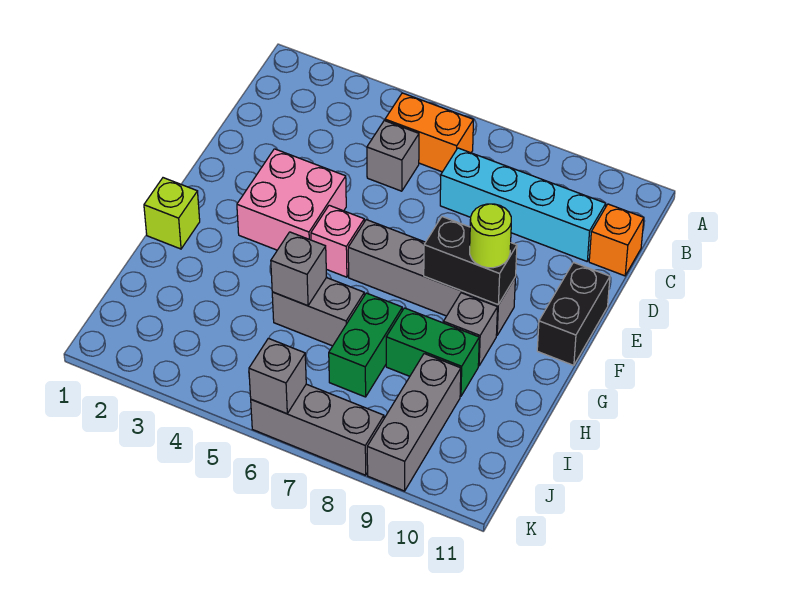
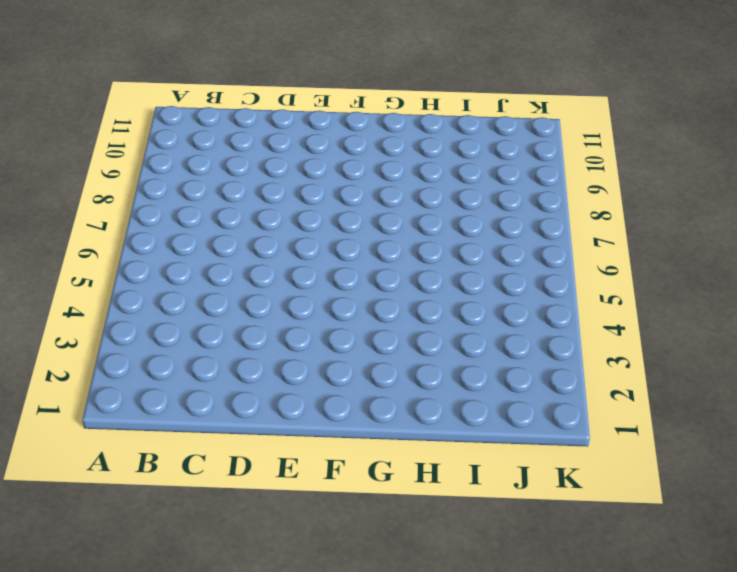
none -> orange 1x2 brick [385,93,473,172]
none -> grey 1x1 brick [367,121,419,191]
none -> cyan 1x4 brick [440,148,606,261]

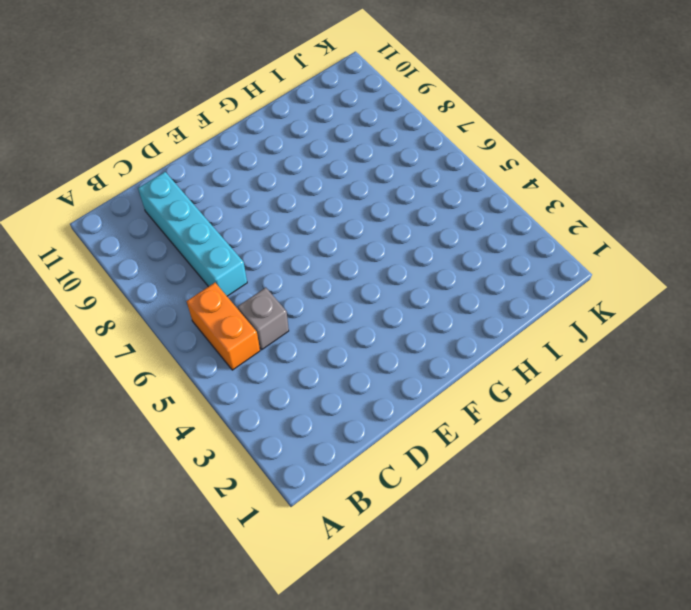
none -> orange 1x1 brick [589,204,644,276]
none -> pink 2x2 brick [237,149,346,250]
none -> black 1x2 brick [537,262,610,365]

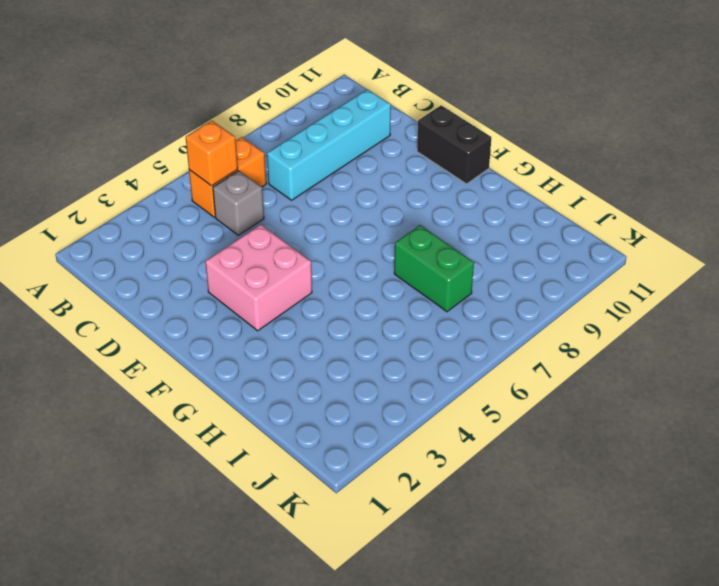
orange 1x1 brick [186,121,238,186] -> orange 1x1 brick moved to [589,204,644,276]
none -> pink 1x1 brick [311,205,364,277]
none -> grey 1x4 brick [348,220,515,336]
none -> lime 1x1 brick [144,178,200,249]

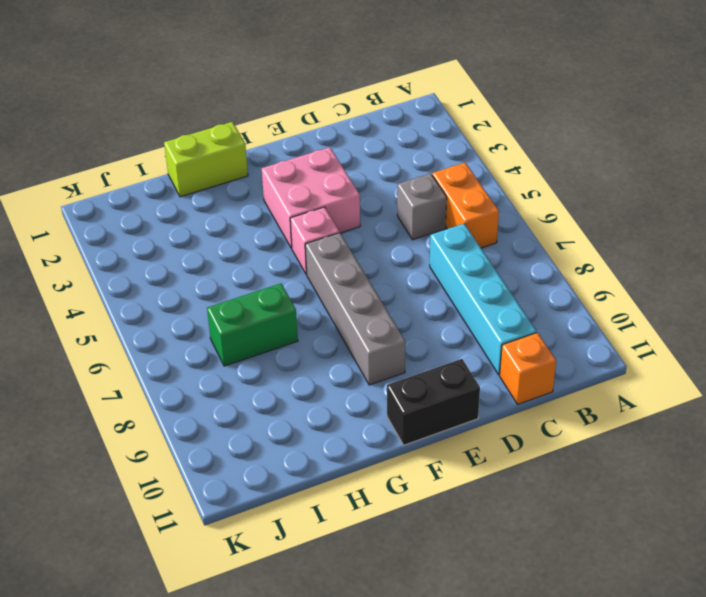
lime 1x2 brick [164,122,248,197] -> lime 1x1 brick [144,178,200,249]
none -> grey 1x1 brick [443,293,498,366]
none -> grey 1x2 brick [272,278,364,346]
none -> green 1x2 brick [386,308,479,397]

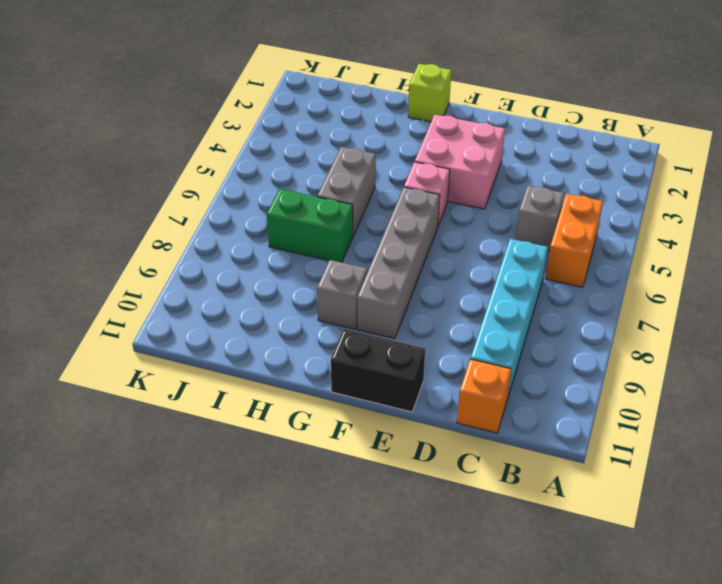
none -> green 1x2 brick [386,308,479,397]
none -> grey 1x3 brick [367,354,461,491]
none -> grey 1x3 brick [251,384,384,475]

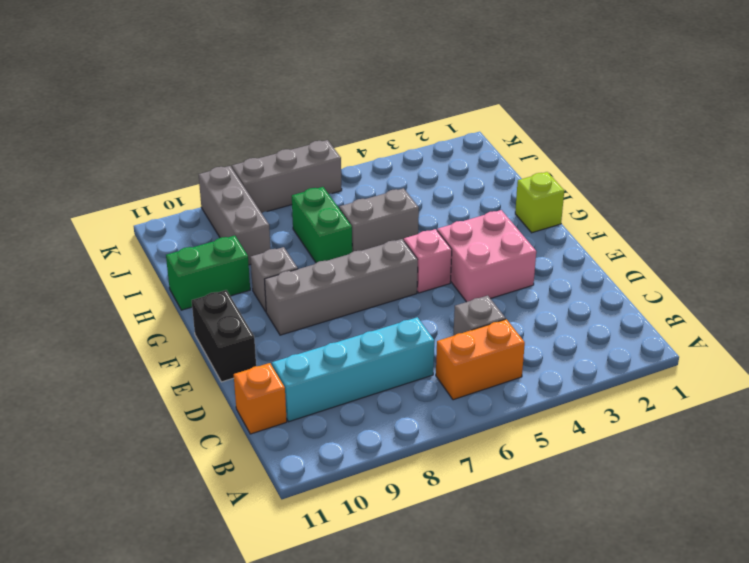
green 1x2 brick [166,236,250,310] -> green 1x2 brick moved to [386,308,479,397]
none -> black 1x2 brick [424,217,517,305]
none -> grey 1x1 brick [271,232,326,306]
none -> grey 1x1 brick [249,338,306,414]

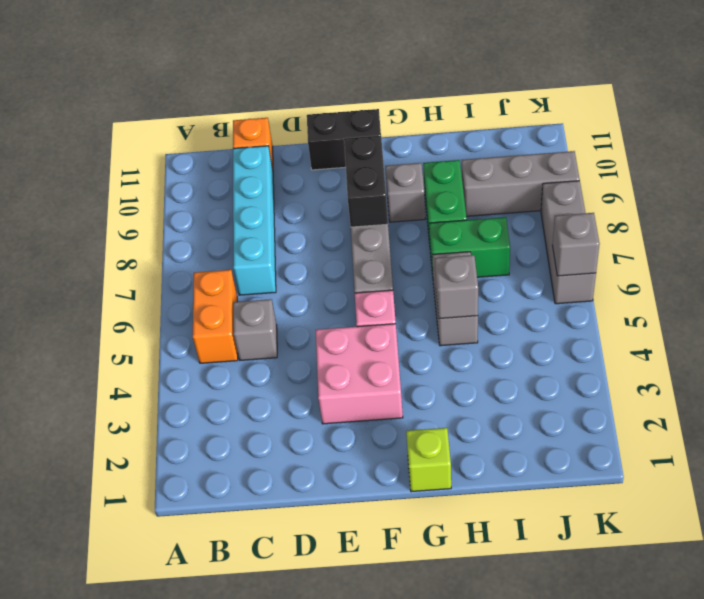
none -> lime 1x1 round brick [470,204,511,268]

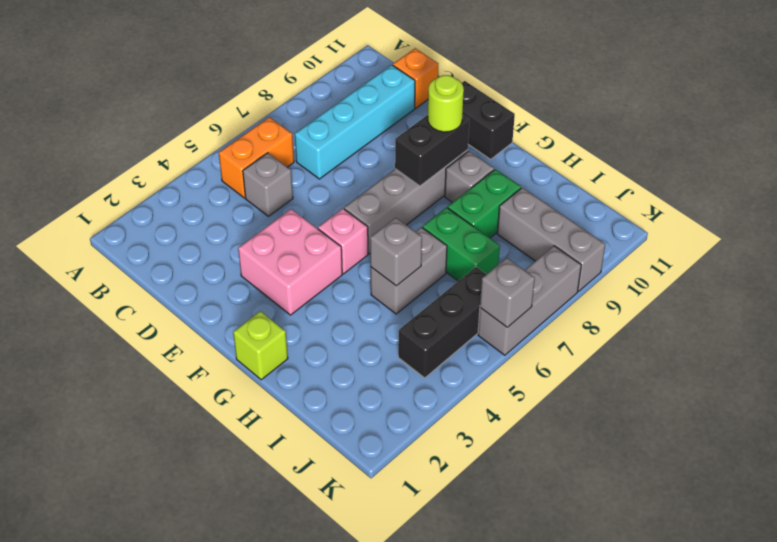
black 1x3 brick [398,267,486,378] -> none

